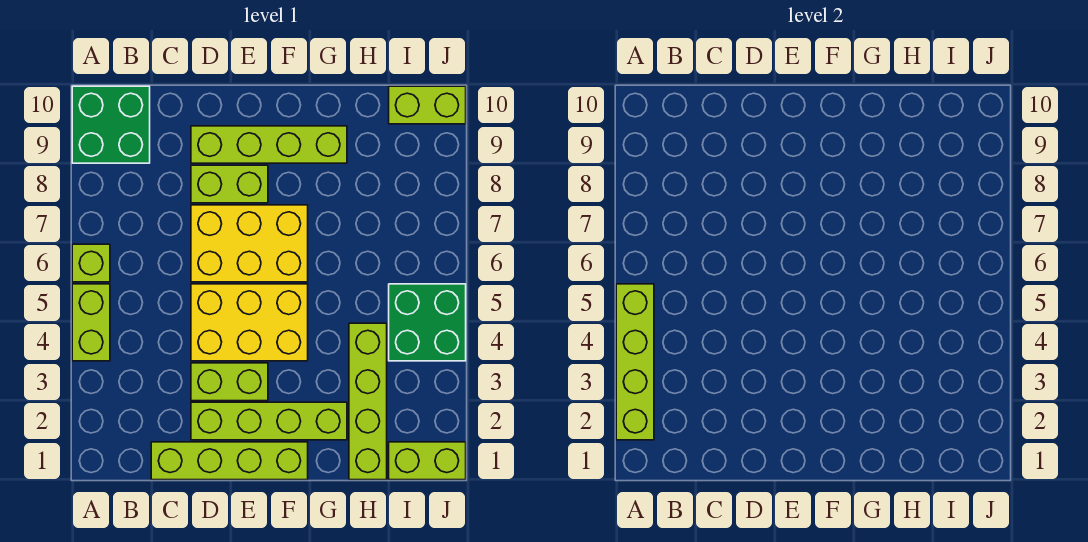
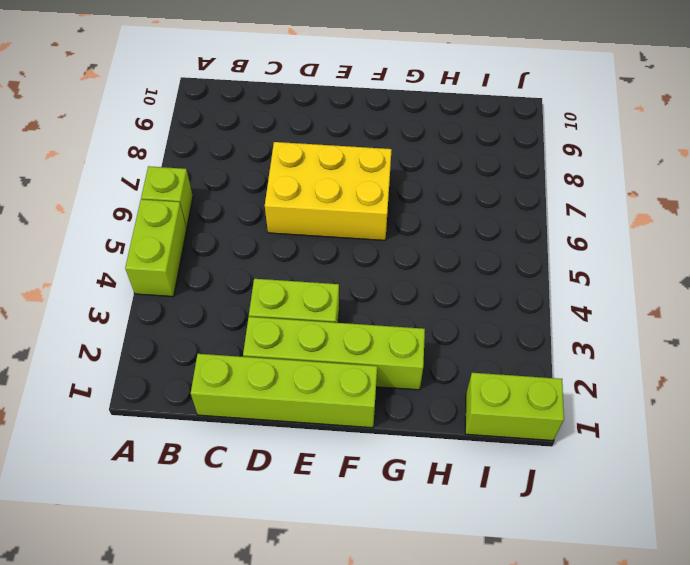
none -> green 2x2 brick [72,86,150,163]
none -> yellow 2x3 brick [191,284,308,361]
none -> lime 1x2 brick [191,165,268,203]

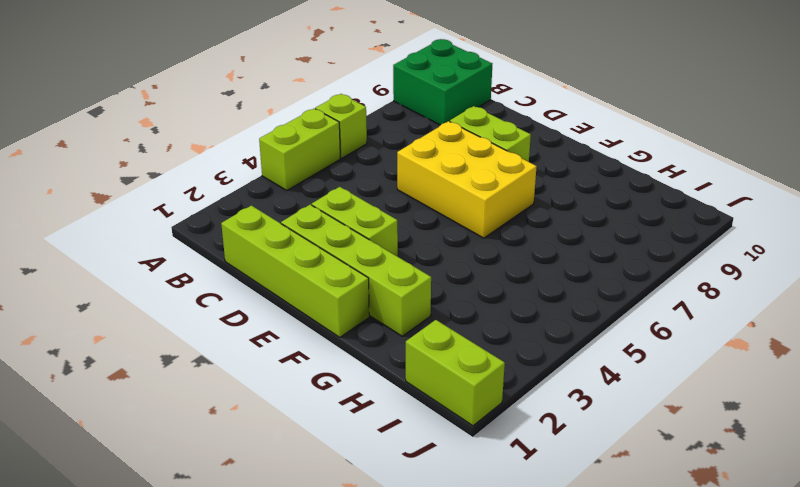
none -> yellow 2x3 brick [191,284,308,361]
none -> lime 1x4 brick [191,126,347,163]
none -> lime 1x4 brick [349,323,387,480]

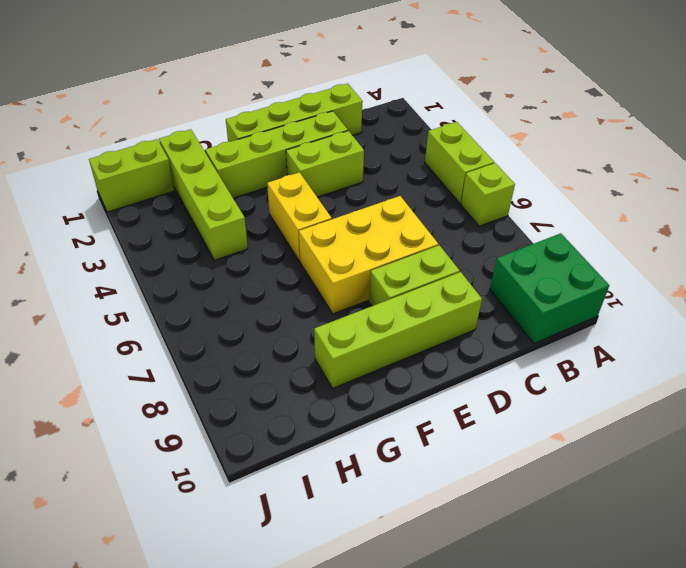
yellow 1x2 brick [267,172,332,261] -> yellow 2x3 brick [191,284,308,361]
none -> green 2x2 brick [389,284,466,361]
none -> lime 1x2 brick [389,86,466,124]
none -> lime 1x4 brick [616,284,654,440]

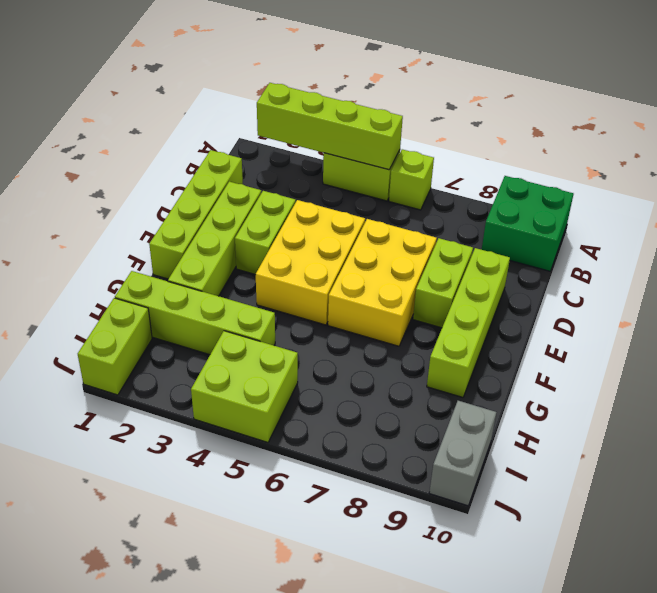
lime 2x2 brick [191,331,298,442] -> green 2x2 brick [389,284,466,361]
grey 1x2 brick [429,401,496,506] -> lime 1x2 brick [389,86,466,124]

